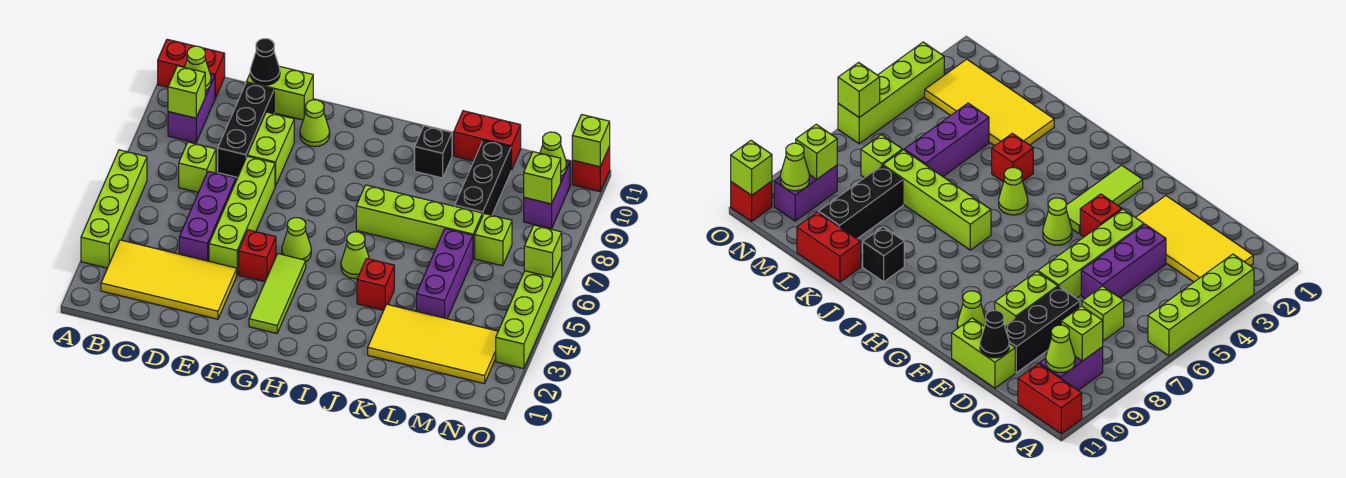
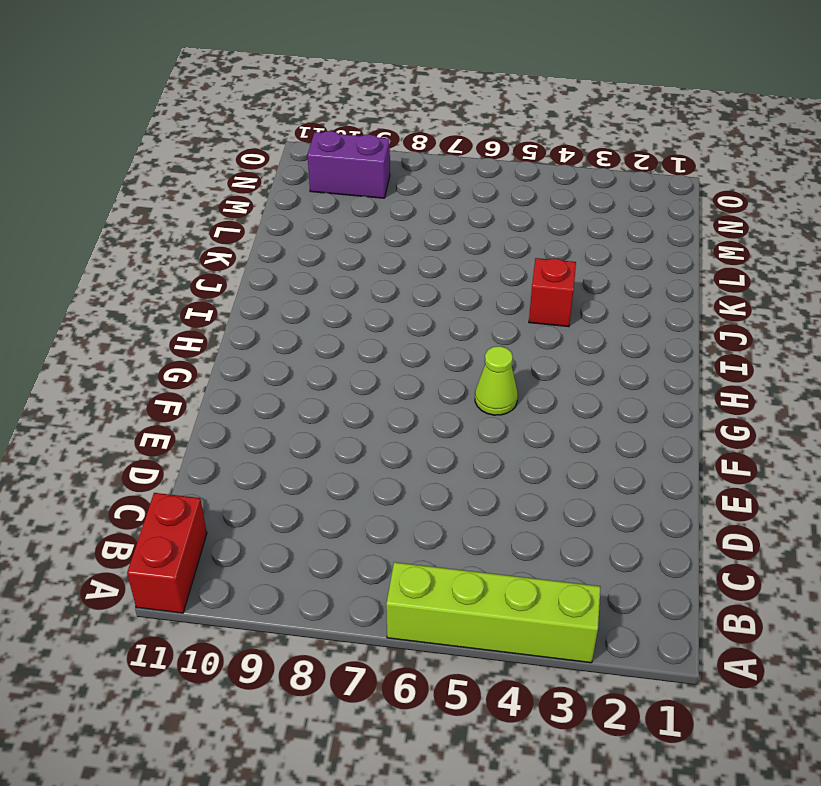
none -> yellow 2x4 tile [101,240,237,319]
none -> purple 1x2 brick [168,74,215,143]
none -> lime 1x1 brick [179,142,216,192]
none -> purple 1x3 brick [179,171,236,261]

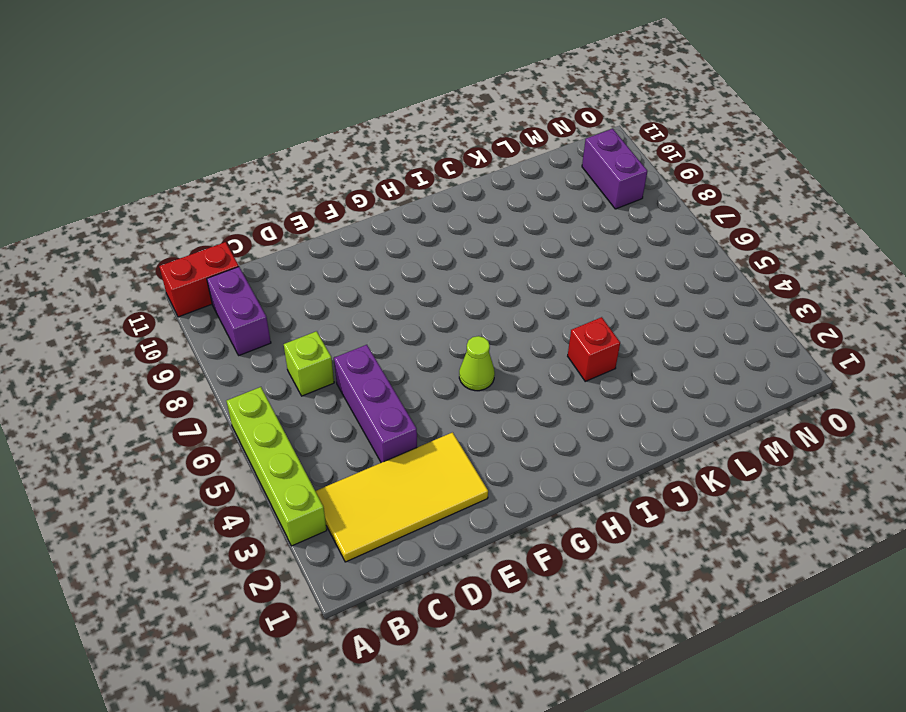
none -> black 1x3 brick [218,83,274,177]
none -> lime 1x2 brick [246,66,313,120]
none -> lime 1x4 brick [209,156,275,274]
none -> lime 1x2 brick [247,112,294,186]

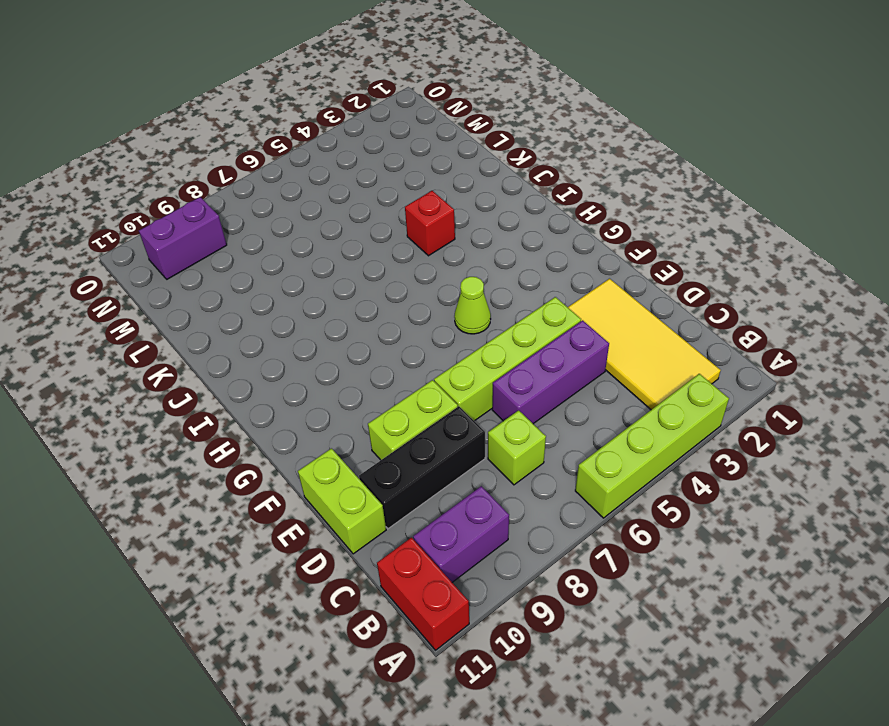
none -> red 1x1 brick [239,230,276,282]
none -> lime 1x1 cone [300,100,330,147]
none -> lime 1x3 tile [249,254,306,333]
none -> lime 1x1 cone [341,232,369,279]

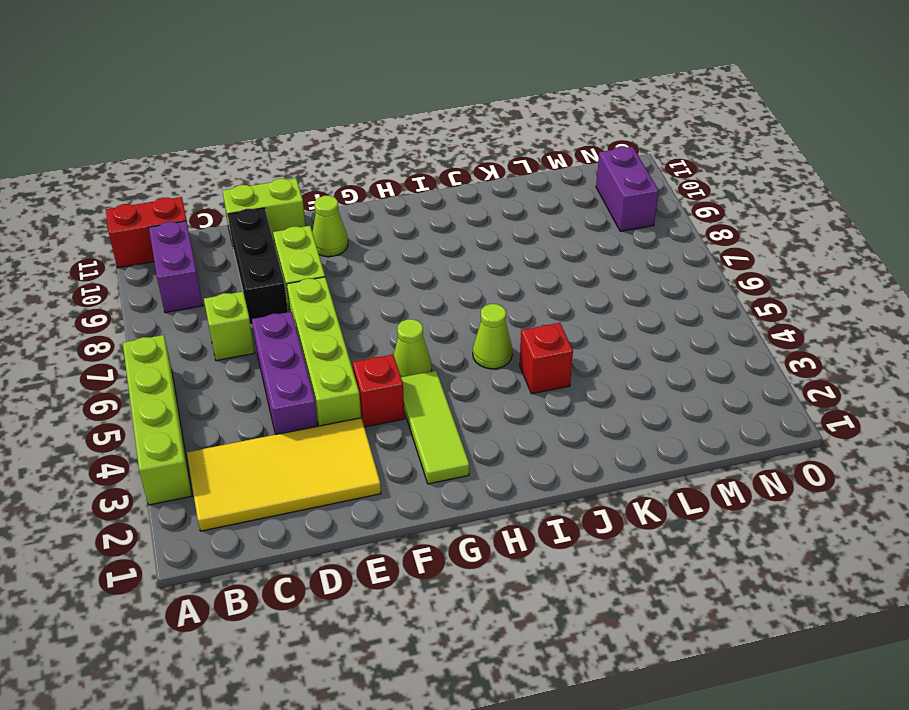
none -> lime 1x4 brick [356,185,482,258]
none -> black 1x1 brick [415,126,452,178]
none -> yellow 2x4 tile [368,304,498,384]
none -> red 1x2 brick [454,111,521,170]

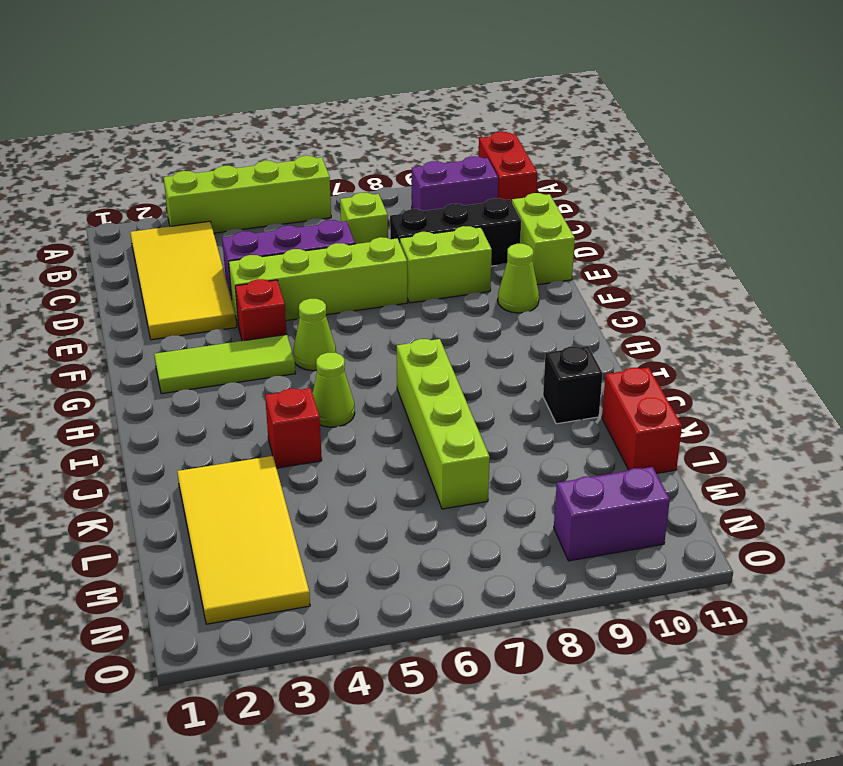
none -> purple 1x3 brick [416,229,473,319]
none -> black 1x3 brick [455,140,511,216]
none -> lime 1x1 brick [475,214,512,266]
none -> lime 1x4 brick [496,258,562,369]

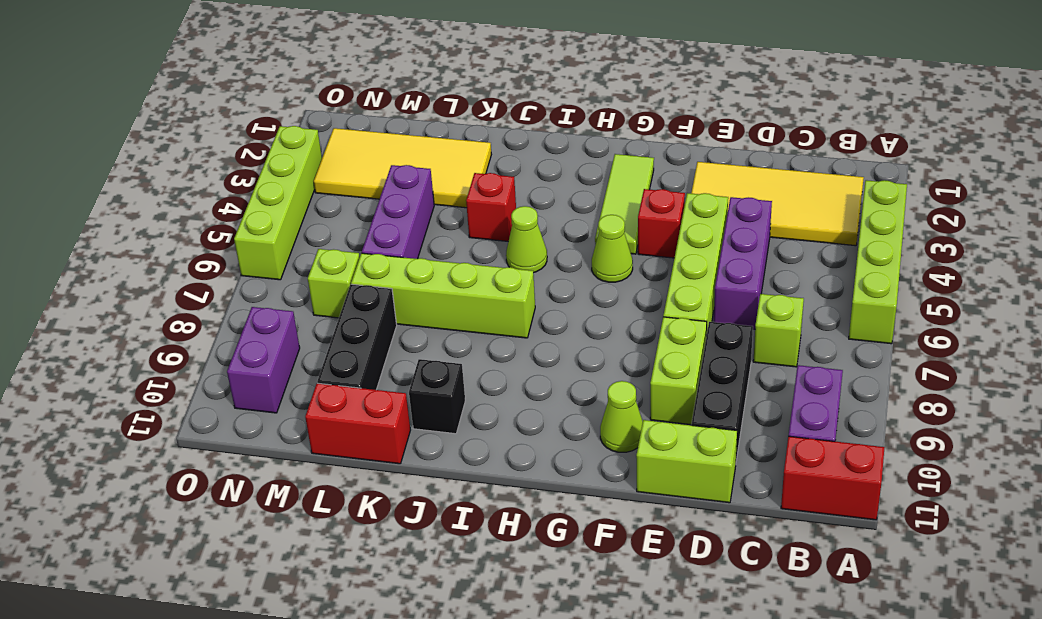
none -> red 1x1 brick [572,147,610,191]
none -> lime 1x1 brick [168,66,205,118]
none -> lime 1x1 cone [185,46,211,91]
none -> black 1x1 cone [250,39,280,85]

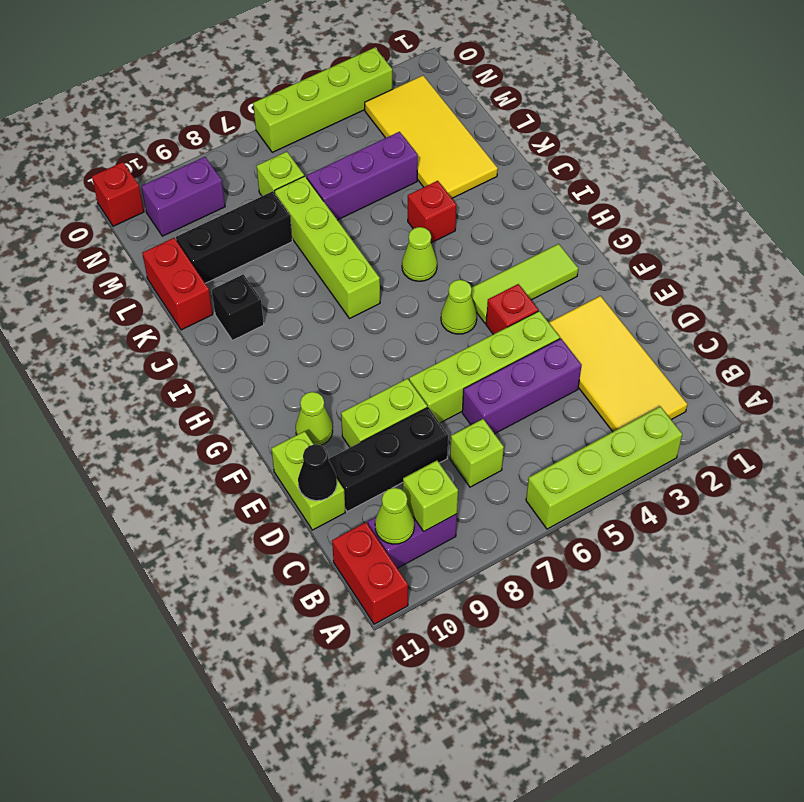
none -> lime 1x1 brick [524,152,561,204]
none -> lime 1x1 cone [540,132,567,176]
none -> lime 1x1 brick [524,225,562,277]
none -> lime 1x1 brick [572,115,610,167]

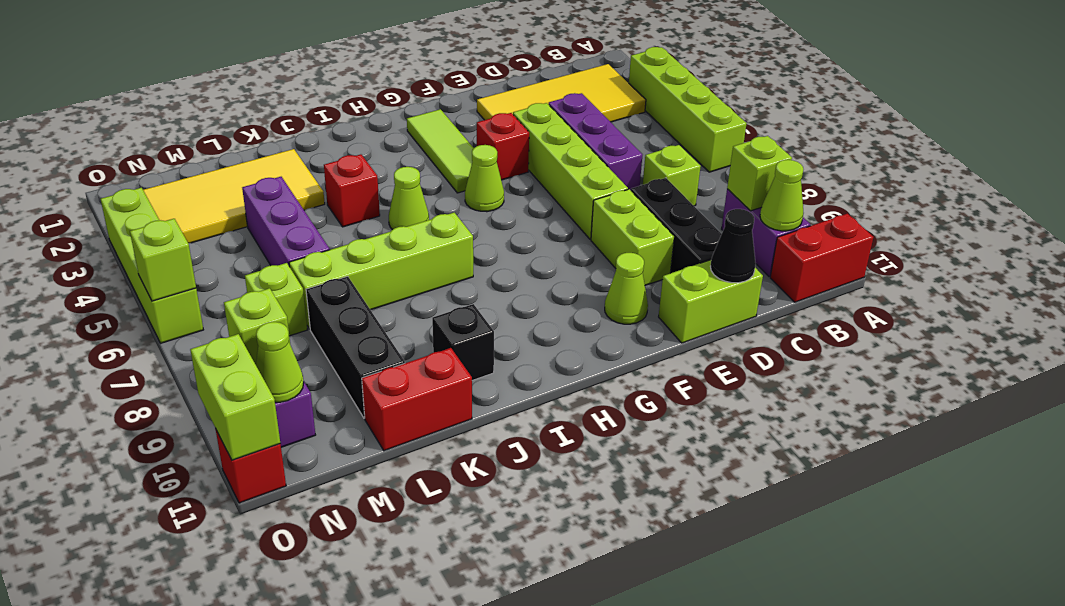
lime 1x2 brick [190,334,280,460] -> lime 1x1 brick [572,115,610,167]

